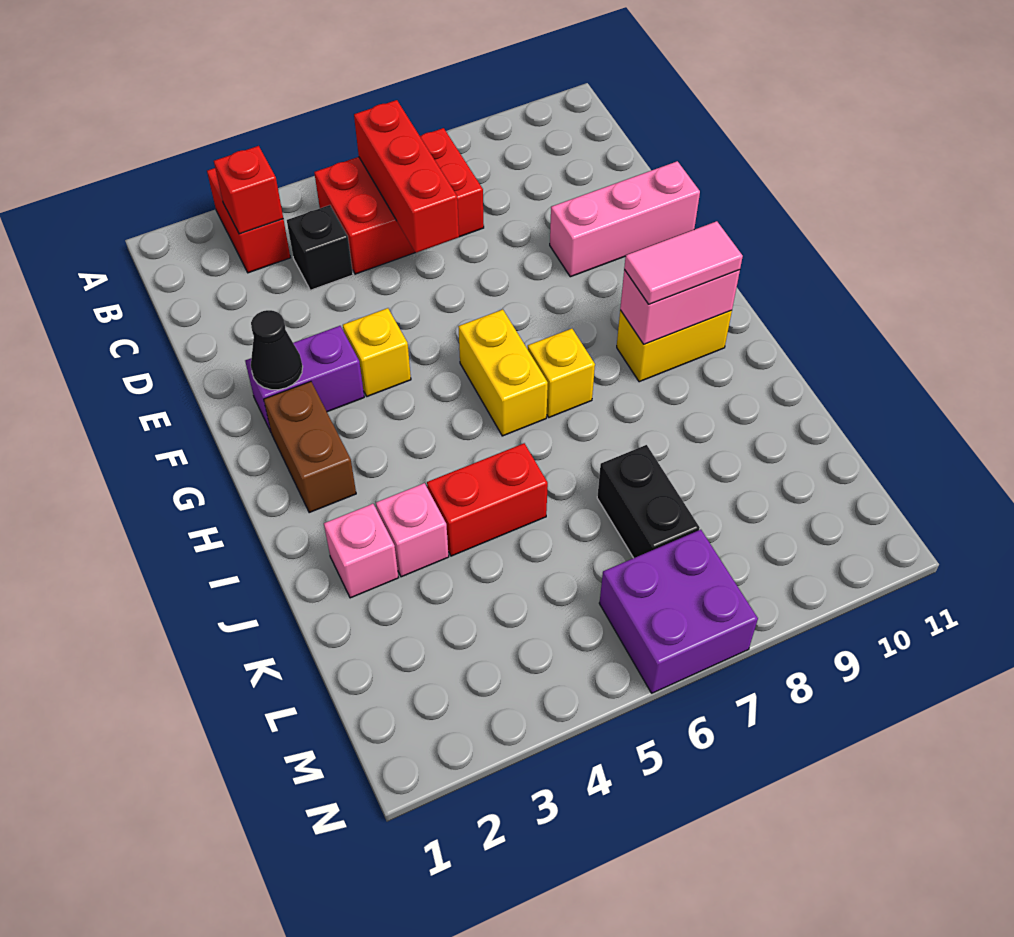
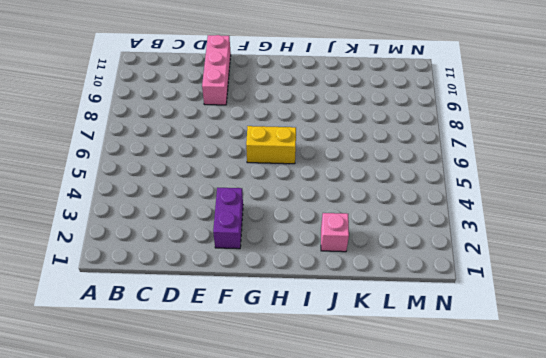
none -> red 1x2 brick [207,168,290,273]
none -> red 2x3 brick [314,128,484,274]
none -> black 1x1 brick [287,205,353,290]

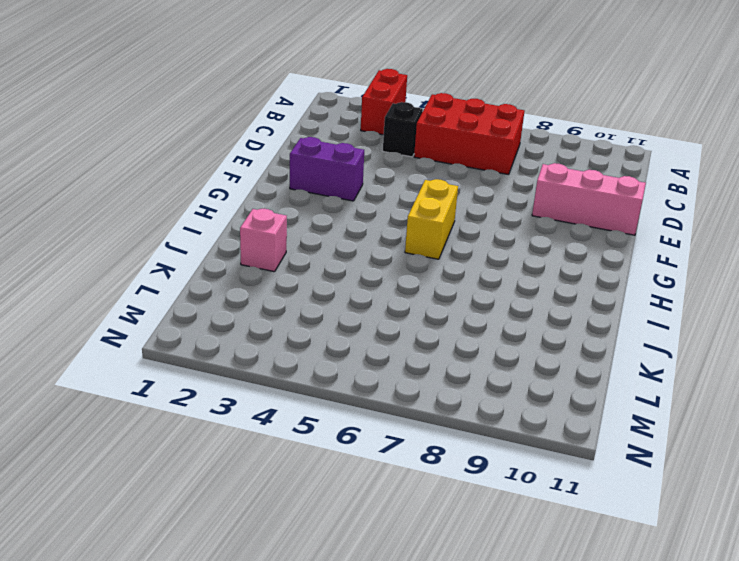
none -> yellow 1x1 brick [343,308,411,396]
none -> brown 1x2 brick [264,381,356,513]
none -> yellow 1x1 brick [528,329,595,417]

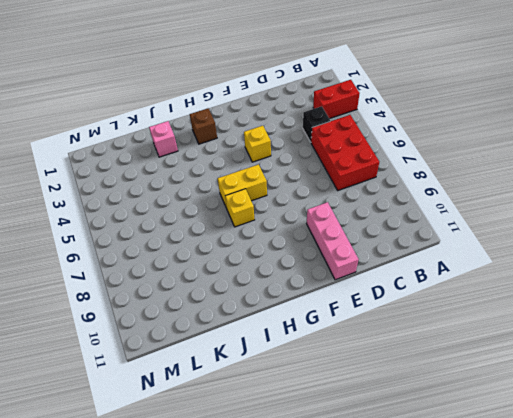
brown 1x1 brick [190,108,217,144] -> brown 1x2 brick [264,381,356,513]
none -> purple 1x2 brick [245,326,364,432]
none -> yellow 1x2 brick [617,310,732,382]
none -> pink 1x1 brick [376,483,449,577]

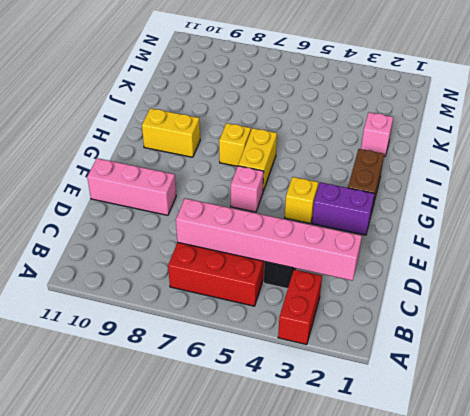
pink 1x6 brick [176,198,362,281] -> red 1x3 brick [354,100,459,253]
pink 1x1 brick [231,166,264,212] -> pink 1x1 brick moved to [376,483,449,577]
none -> red 1x2 brick [427,443,548,556]
none -> black 1x2 brick [597,445,700,558]
none -> purple 2x2 brick [599,530,758,693]

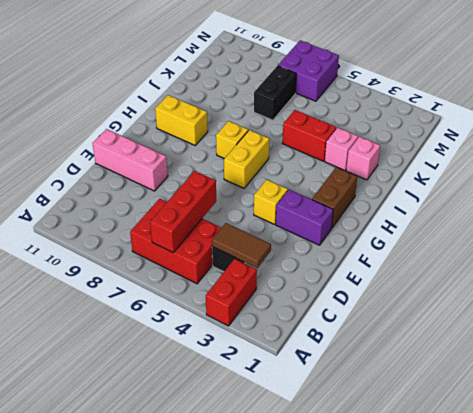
brown 1x2 tile [212,223,271,268] -> none
none -> red 1x1 brick [214,146,283,234]
none -> black 1x1 cone [251,310,303,390]
none -> pink 1x2 brick [620,270,740,344]

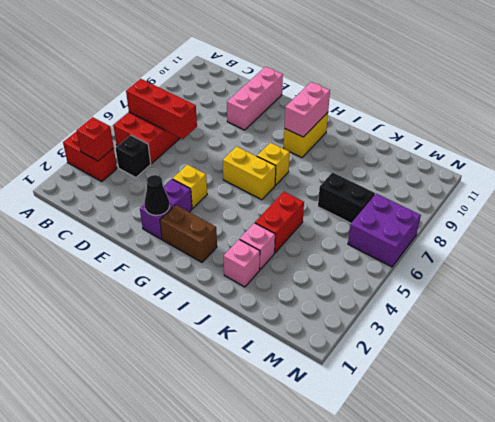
none -> pink 1x2 tile [624,221,743,304]

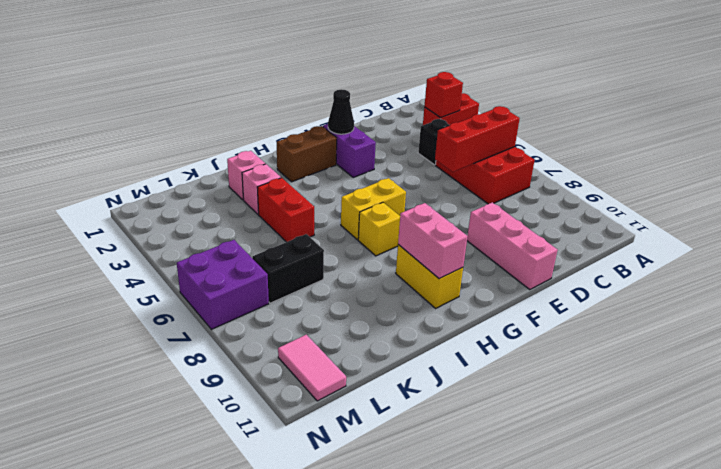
pink 1x2 tile [278,335,346,401] -> pink 1x2 tile moved to [624,221,743,304]
none -> yellow 1x1 brick [343,308,411,396]

